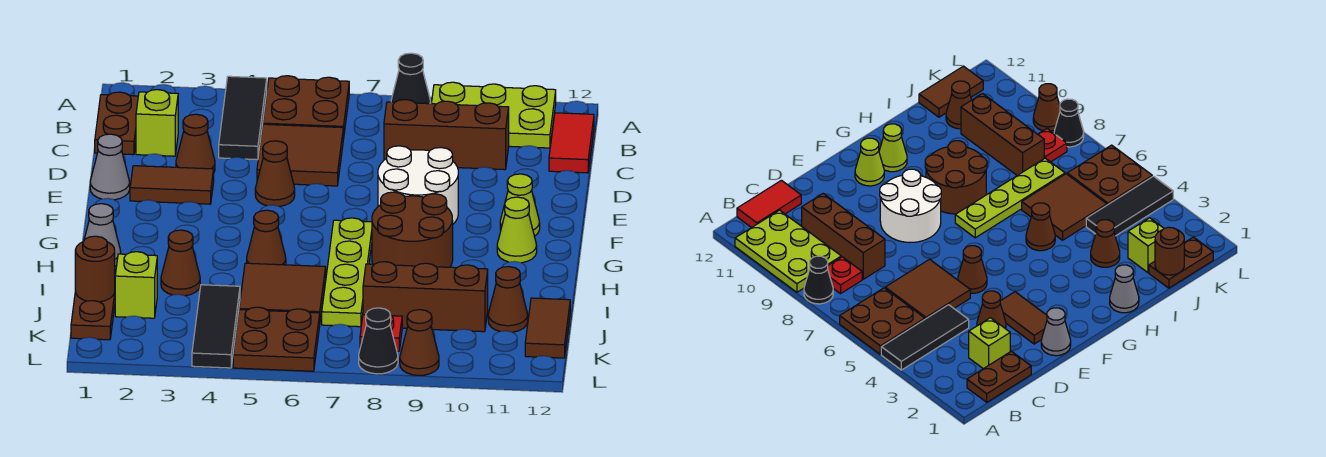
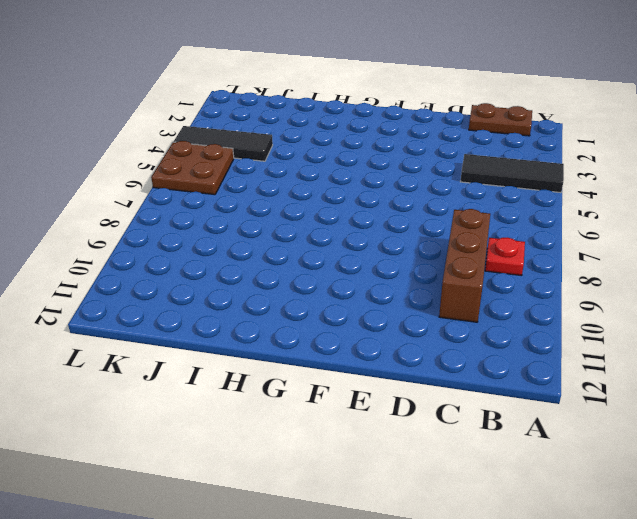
none -> brown 2x2 plate [263,76,349,139]
none -> black 1x1 cone [391,53,431,104]
none -> lime 2x3 plate [431,82,556,148]
none -> red 1x2 tile [549,113,594,173]

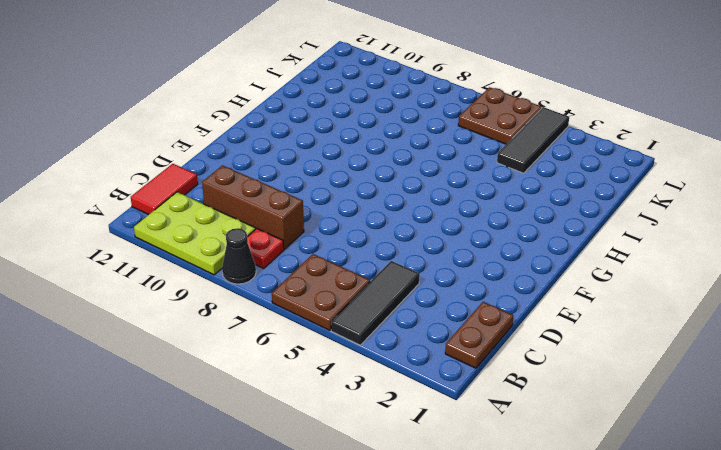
none -> lime 1x1 brick [136,90,178,156]
none -> brown 2x2 tile [257,124,343,186]
none -> brown 1x1 cone [176,114,215,172]
none -> grey 1x1 cone [90,134,130,200]

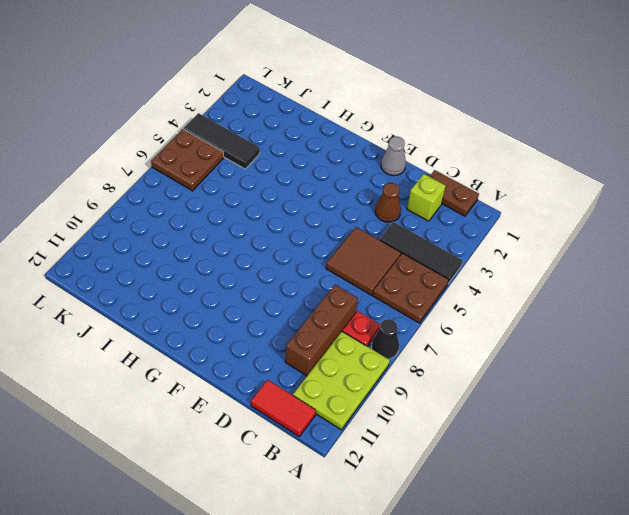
none -> brown 1x2 tile [130,166,214,204]
none -> brown 1x1 cone [255,141,295,206]
none -> white 2x2 round brick [378,146,458,224]
none -> lime 1x1 cone [500,174,540,236]

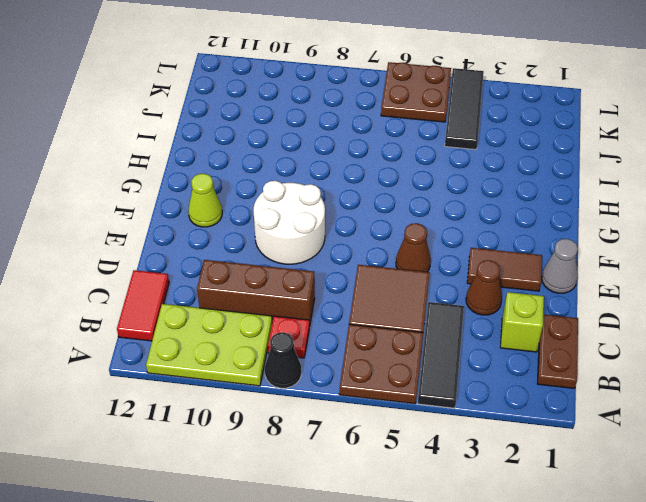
none -> lime 1x4 plate [322,218,372,327]
none -> brown 2x2 round brick [372,192,453,267]
none -> lime 1x1 cone [497,197,537,263]
none -> grey 1x1 cone [84,204,121,266]

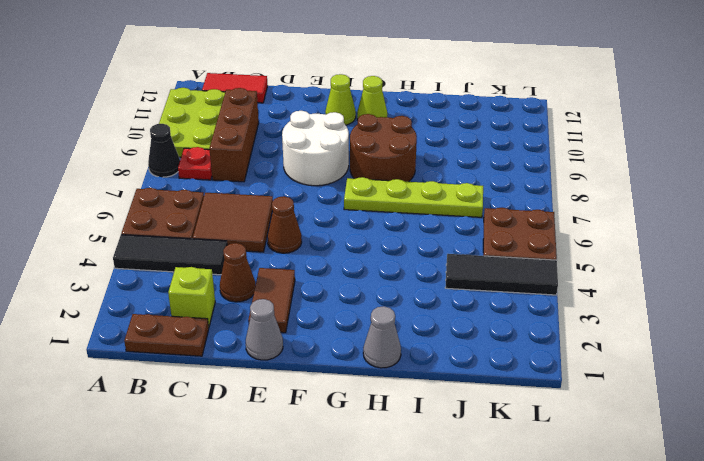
none -> brown 1x1 cone [247,210,286,265]
none -> brown 1x1 cone [161,230,200,296]
none -> brown 2x2 tile [239,263,326,319]
none -> brown 1x2 plate [71,291,115,340]

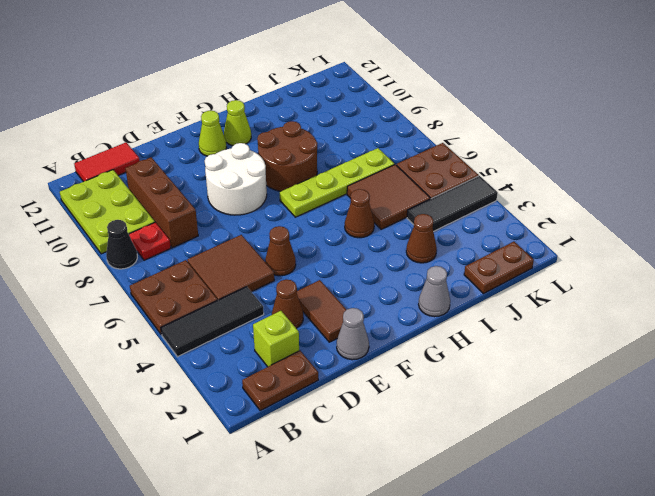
none -> lime 1x1 brick [115,252,157,318]
none -> brown 1x3 brick [363,262,488,332]
none -> brown 1x1 cone [488,267,528,332]
none -> brown 1x2 tile [525,298,570,358]

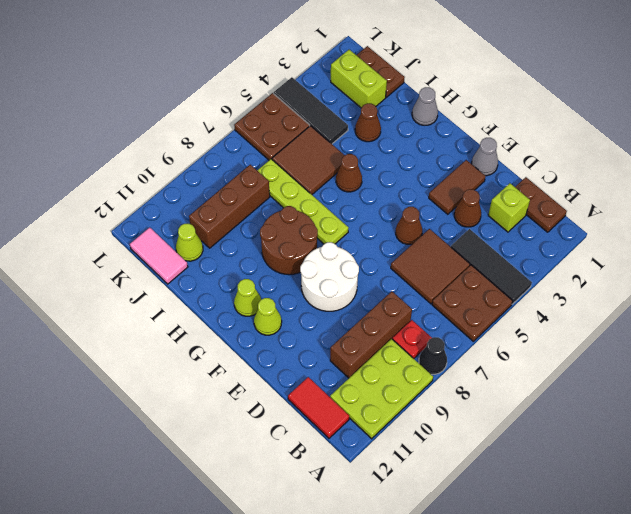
lime 1x2 brick [331,50,387,108] -> lime 1x1 brick [115,252,157,318]
lime 1x1 cone [176,224,203,261] -> brown 1x1 cone [488,267,528,332]
pink 1x2 tile [130,227,188,284] -> brown 1x2 tile [525,298,570,358]
none -> red 1x1 plate [360,315,402,351]
none -> black 1x1 cone [359,308,398,374]
none -> brown 1x1 cone [400,310,439,376]
none -> brown 1x1 round brick [75,236,115,302]

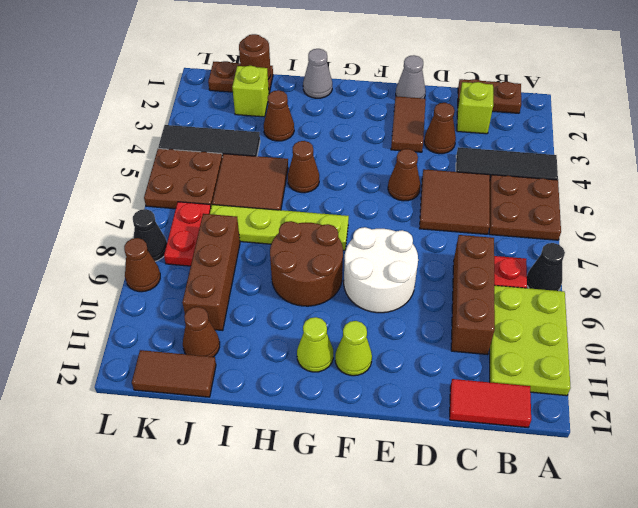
red 1x2 plate [164,202,211,266] -> red 1x1 plate [360,315,402,351]

